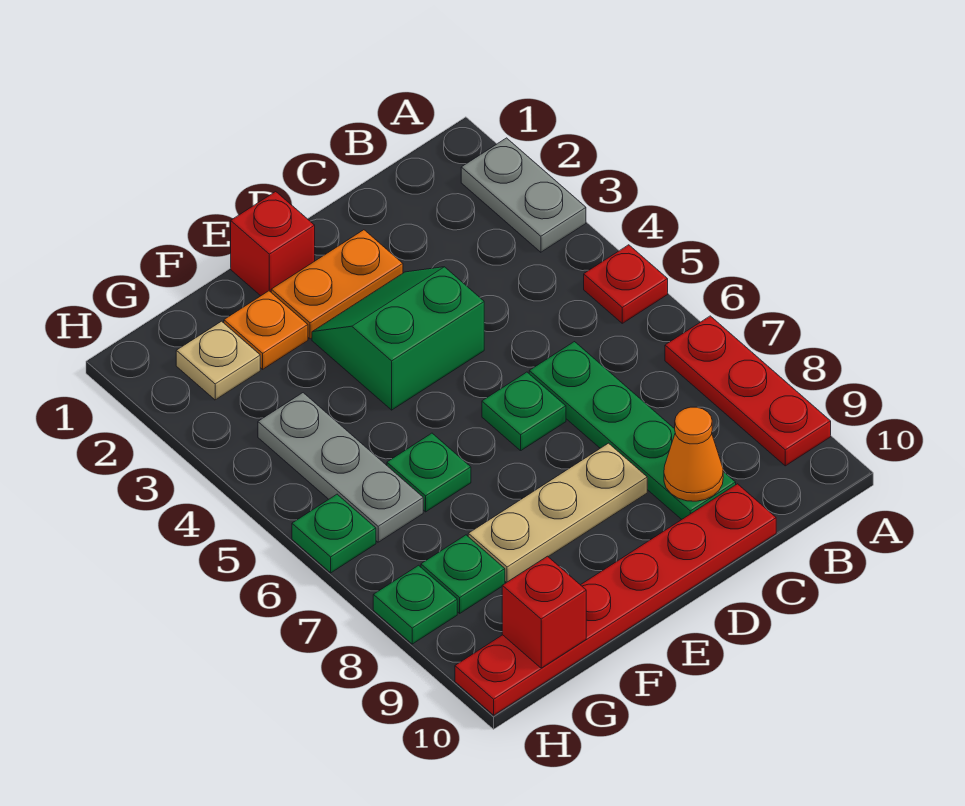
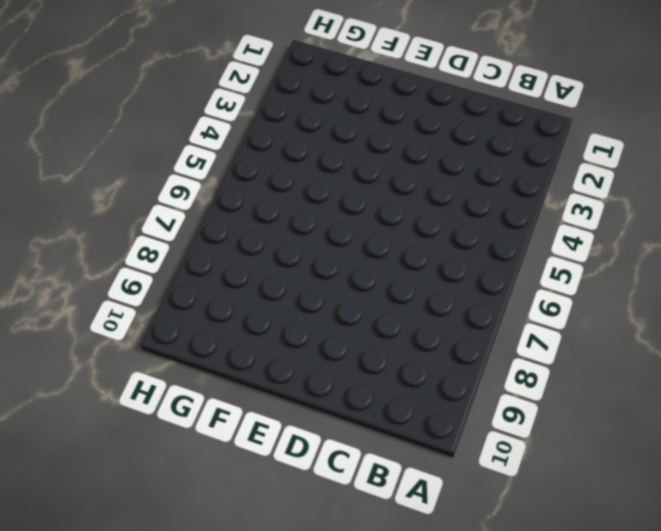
none -> grey 1x2 plate [461,138,586,252]
none -> red 1x1 plate [584,245,668,323]
none -> red 1x3 plate [665,316,831,466]

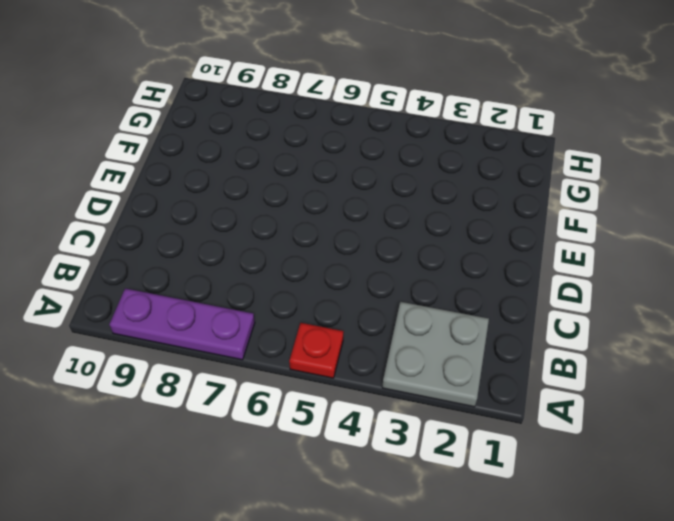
grey 2x2 plate [382,302,489,407] -> grey 1x2 plate [461,138,586,252]
purple 1x3 plate [109,288,255,360] -> red 1x3 plate [665,316,831,466]
none -> green 1x4 plate [529,342,736,519]
none -> red 1x6 plate [455,484,776,715]
none -> orange 1x2 plate [271,230,403,339]

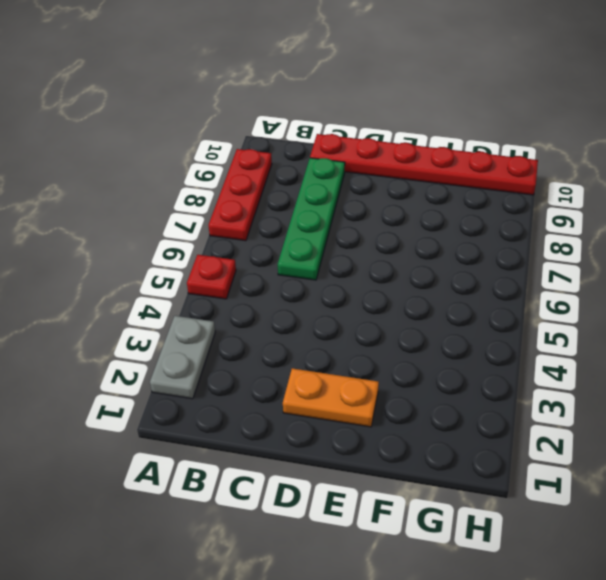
none -> green 2x2 slope [312,267,484,410]
none -> green 1x1 plate [482,372,566,451]
none -> tan 1x3 plate [468,443,647,583]

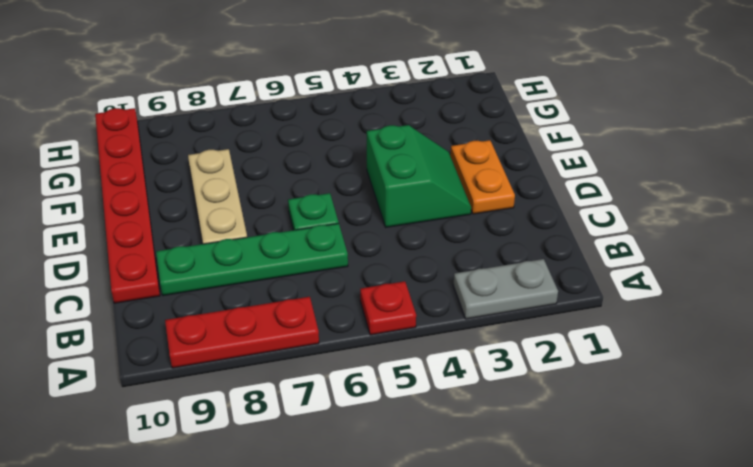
none -> red 1x1 brick [231,192,315,296]
none -> orange 1x1 plate [224,291,308,369]
none -> green 1x1 plate [387,433,471,512]

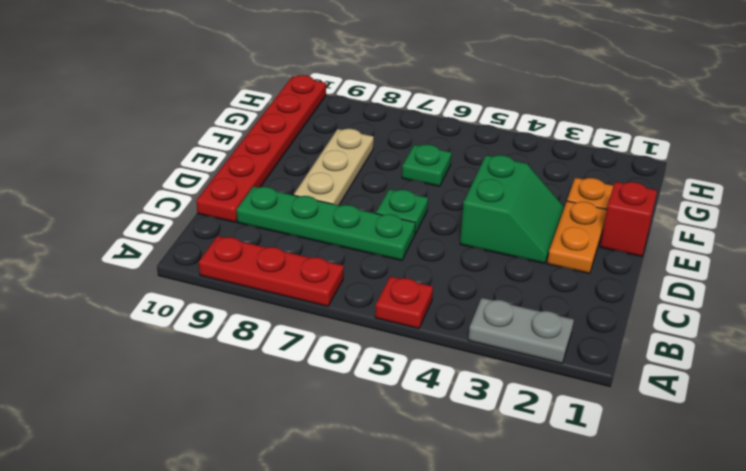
none -> tan 1x1 plate [176,321,260,400]
none -> grey 1x3 plate [258,393,423,542]
none -> green 1x1 plate [421,535,505,613]

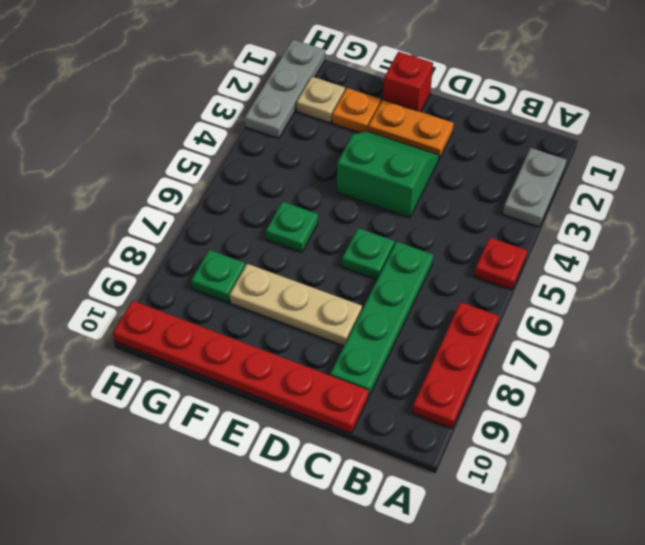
grey 1x3 plate [245,39,325,138] -> grey 1x3 plate moved to [258,393,423,542]
none -> green 1x1 plate [292,494,376,573]
none -> green 1x1 plate [373,565,457,644]
none -> orange 1x1 cone [664,407,723,501]

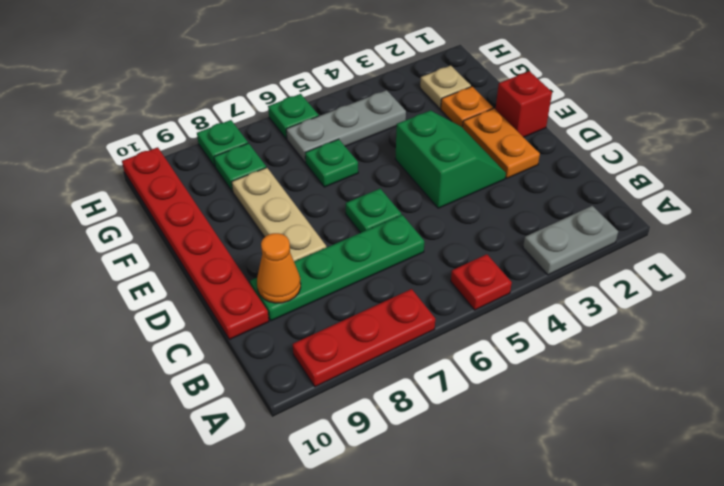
none -> red 1x1 brick [502,556,586,668]

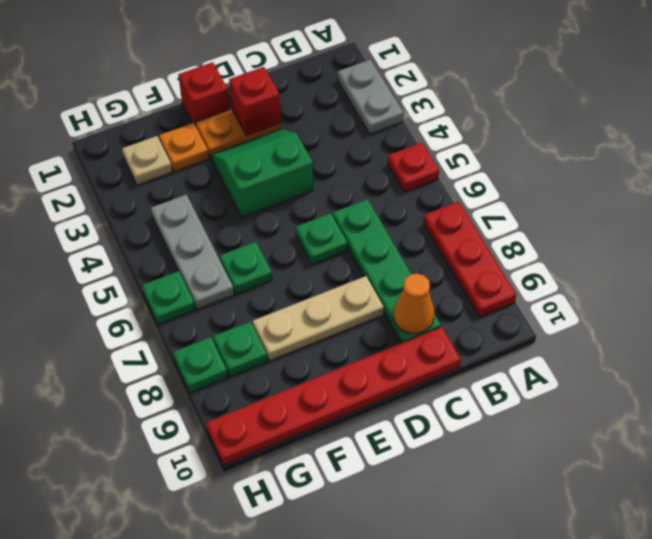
red 1x1 brick [229,67,281,136] -> red 1x1 brick moved to [502,556,586,668]

